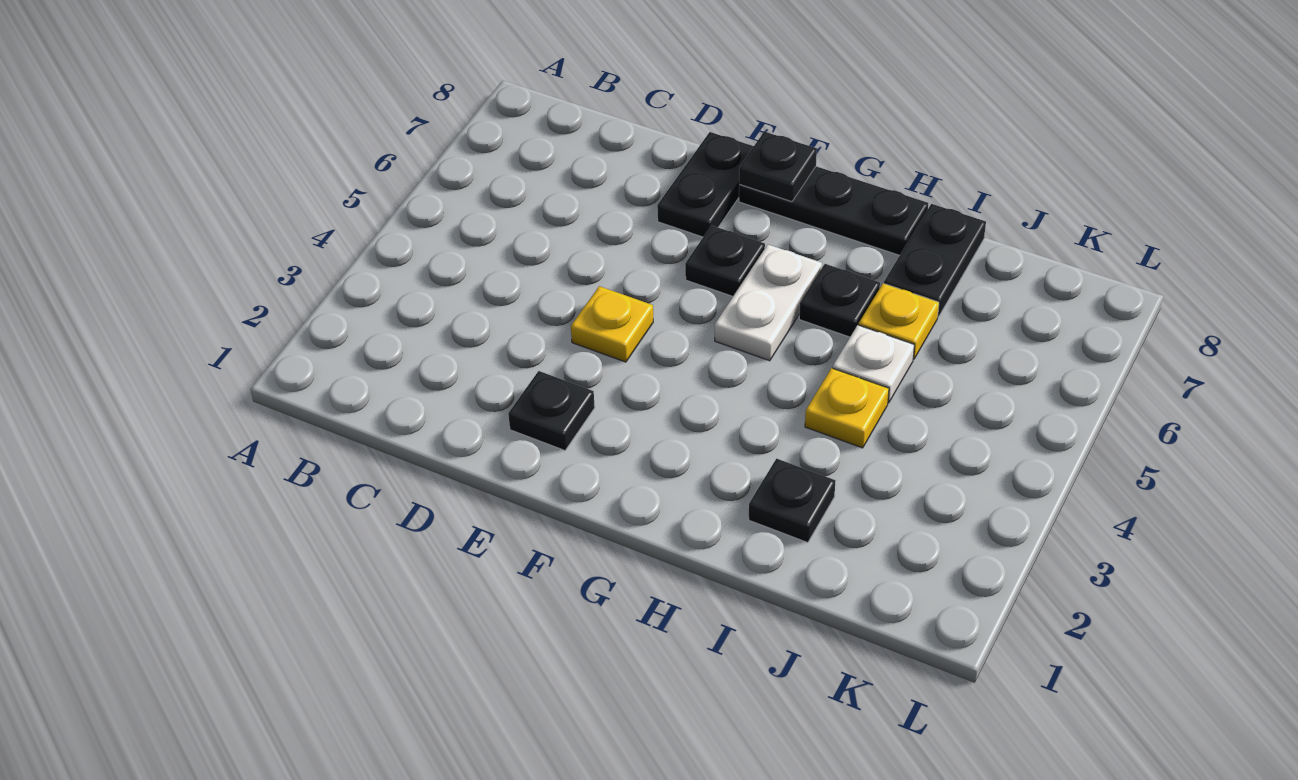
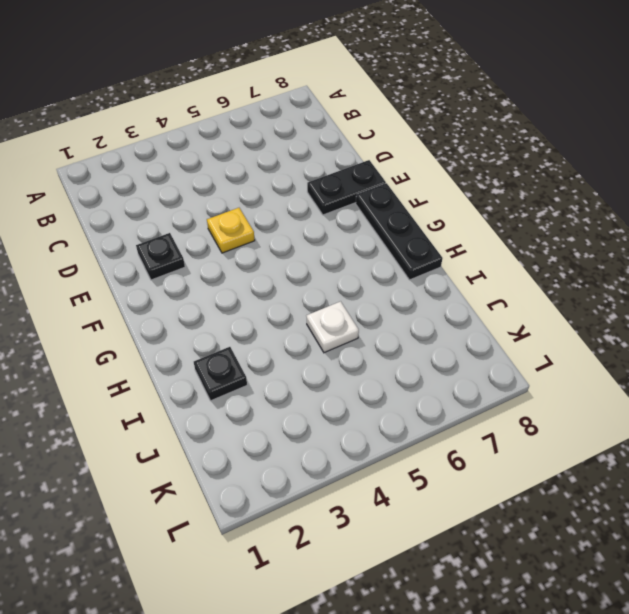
none -> black 1x1 plate [685,225,765,296]
none -> white 1x2 plate [715,245,822,361]
none -> black 1x1 plate [799,264,880,337]

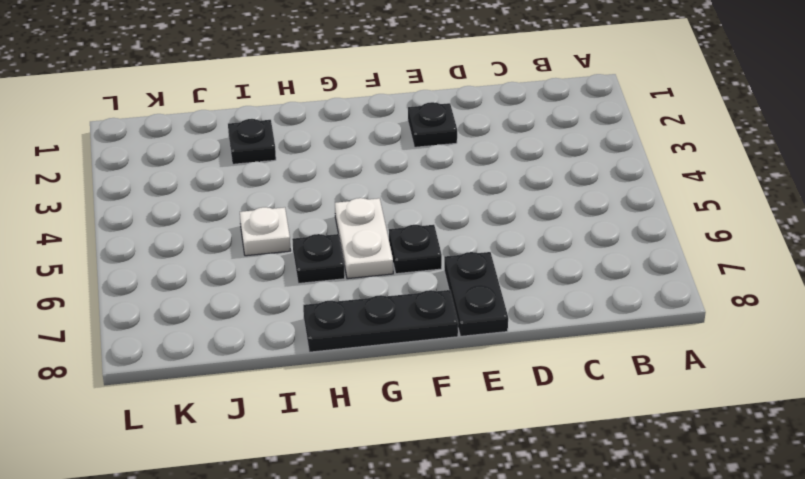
none -> yellow 1x1 plate [571,286,653,362]
none -> yellow 1x1 plate [805,368,889,448]
none -> yellow 1x1 plate [859,283,939,359]

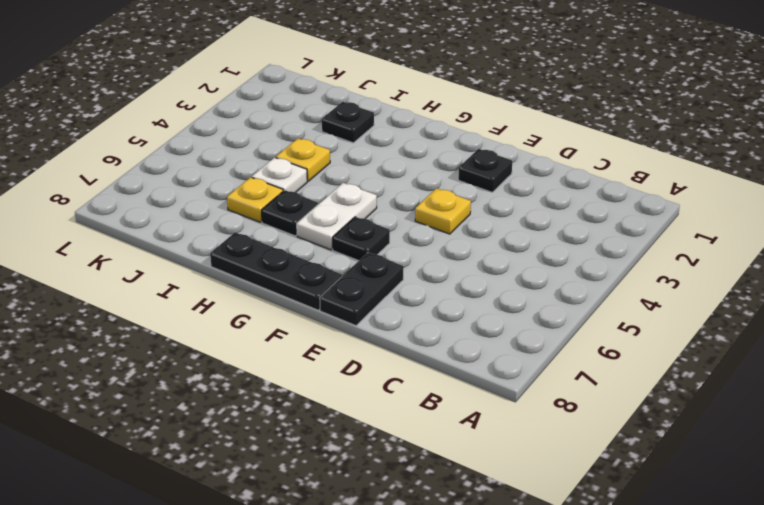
none -> black 1x2 plate [884,204,986,317]
none -> black 1x1 plate [739,132,817,202]

